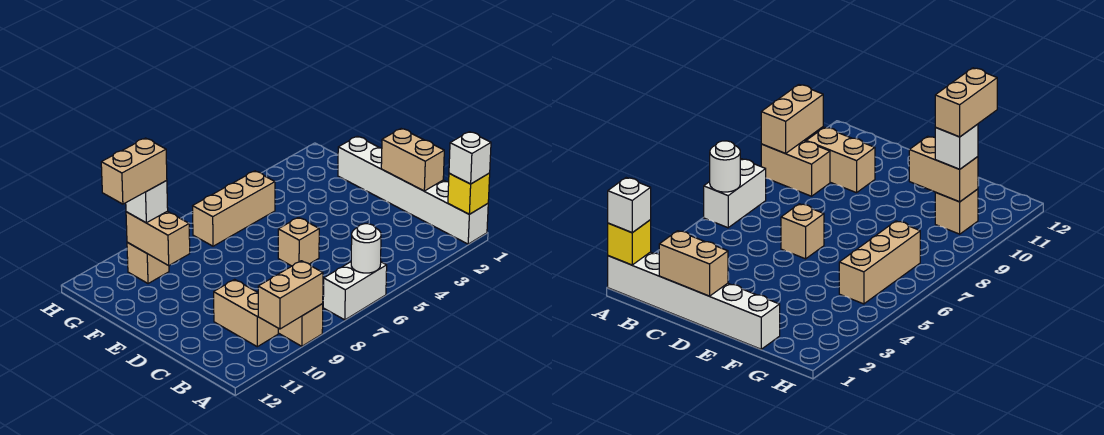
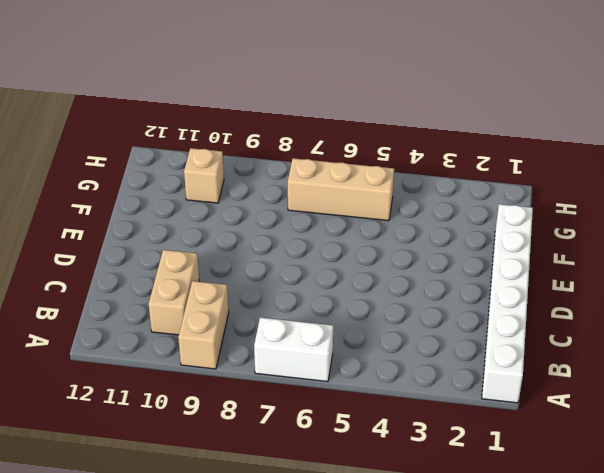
none -> tan 1x1 brick [278,217,319,266]
none -> yellow 1x1 brick [448,173,490,214]
none -> white 1x1 round brick [351,224,381,273]

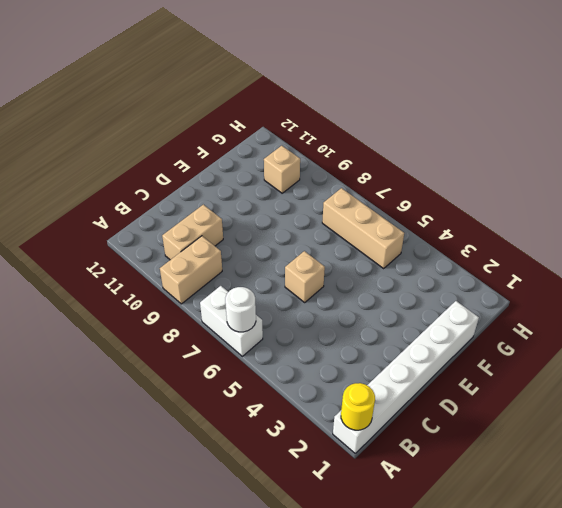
yellow 1x1 round brick [341,383,375,430] -> yellow 1x1 brick [448,173,490,214]
none -> tan 1x2 brick [258,261,323,329]
none -> tan 1x2 brick [381,129,444,191]
none -> tan 1x2 brick [126,211,190,266]

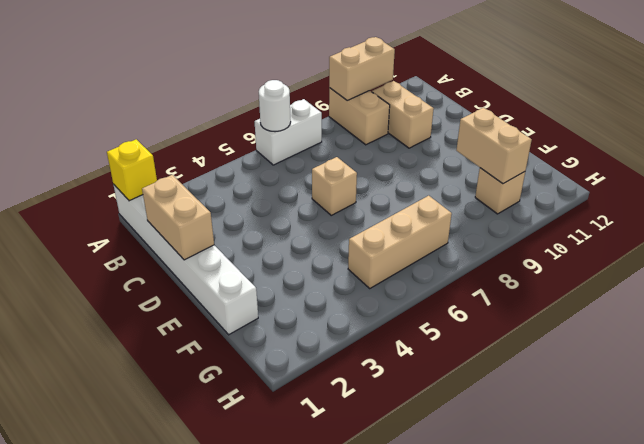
none -> white 1x1 brick [449,132,491,184]
none -> white 1x1 brick [126,181,168,223]
none -> tan 1x2 brick [101,138,167,204]

